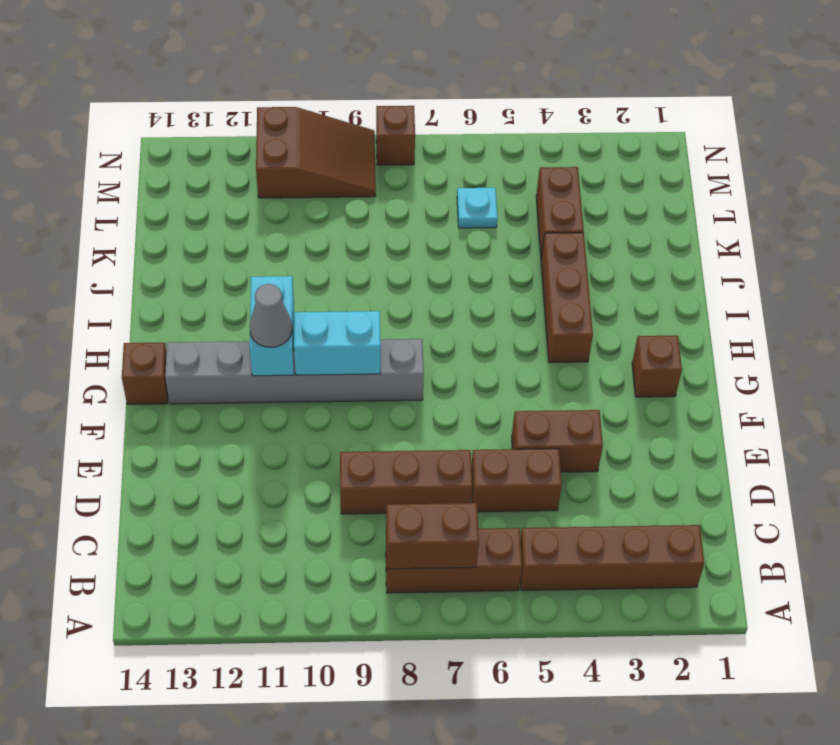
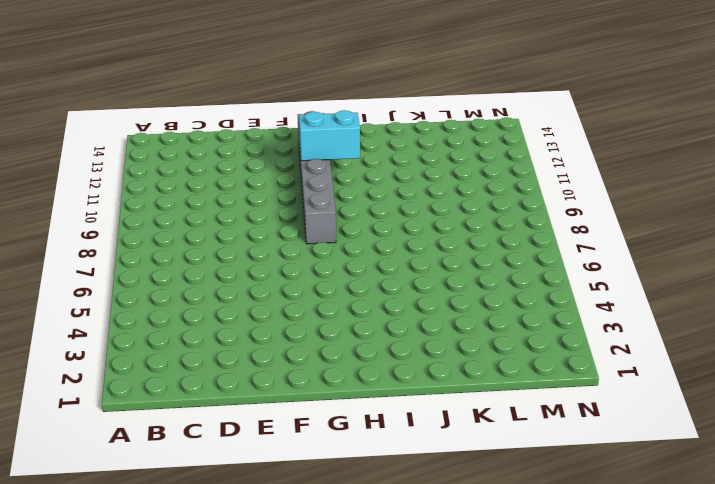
none -> brown 1x4 brick [520,525,704,591]
none -> brown 1x3 brick [386,528,522,593]
none -> brown 1x2 brick [471,449,562,512]

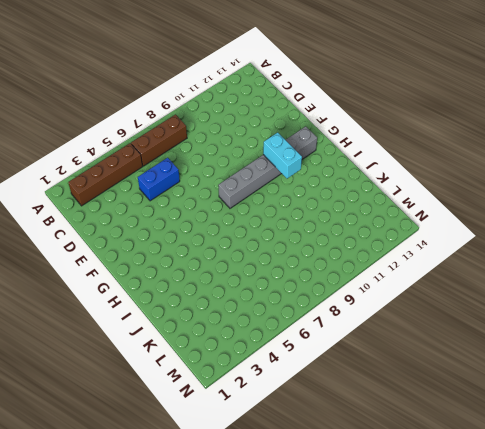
blue 1x2 brick [138,158,180,201] -> brown 1x2 brick [471,449,562,512]
none -> brown 1x3 brick [340,450,472,514]
none -> brown 1x2 brick [512,410,603,472]
none -> brown 1x1 brick [632,336,682,397]

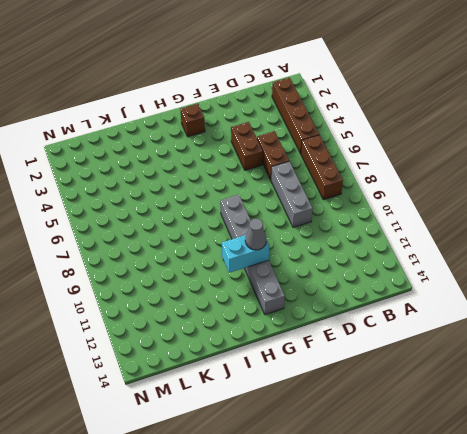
grey 1x3 brick [271,161,313,227] -> brown 1x3 brick [340,450,472,514]
none -> brown 1x1 brick [122,343,168,405]
none -> brown 1x3 brick [541,233,593,363]
none -> brown 1x2 brick [536,167,584,258]

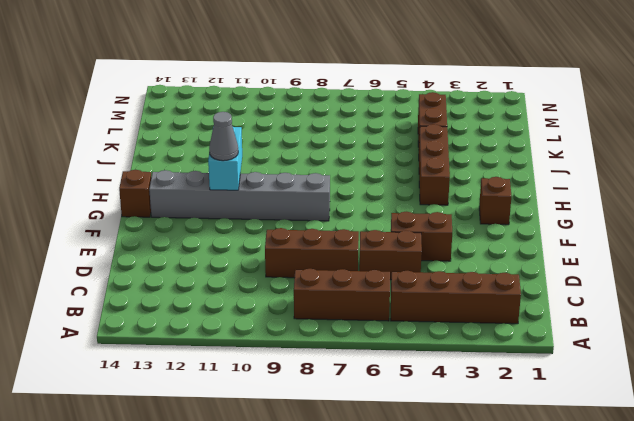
none -> cyan 1x1 plate [457,188,497,228]
none -> brown 2x3 slope [256,107,376,198]
none -> brown 1x1 brick [376,106,415,165]

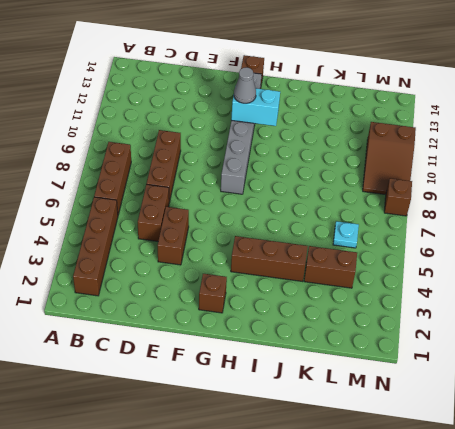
none -> brown 1x2 brick [386,503,479,569]
none -> cyan 1x2 brick [294,311,381,375]

